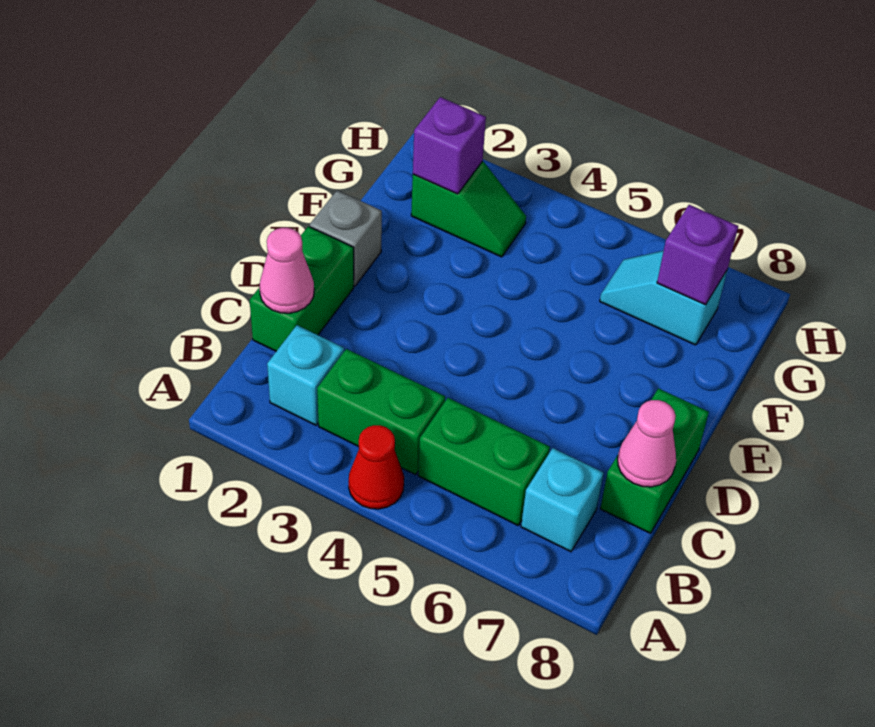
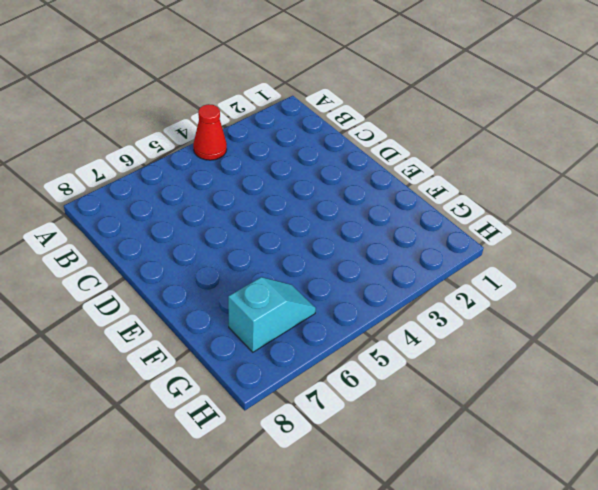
none -> cyan 1x1 brick [267,325,344,425]
none -> green 1x2 brick [317,349,445,475]
none -> green 1x2 brick [418,398,550,525]

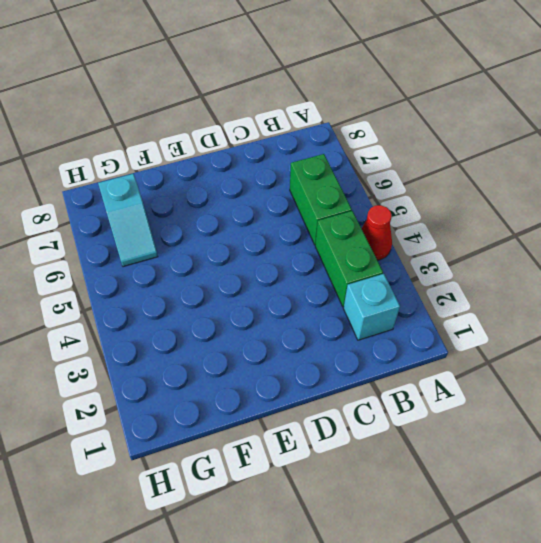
none -> cyan 1x1 brick [521,448,604,552]
none -> green 1x2 brick [250,226,354,351]
none -> green 1x2 brick [600,388,709,533]

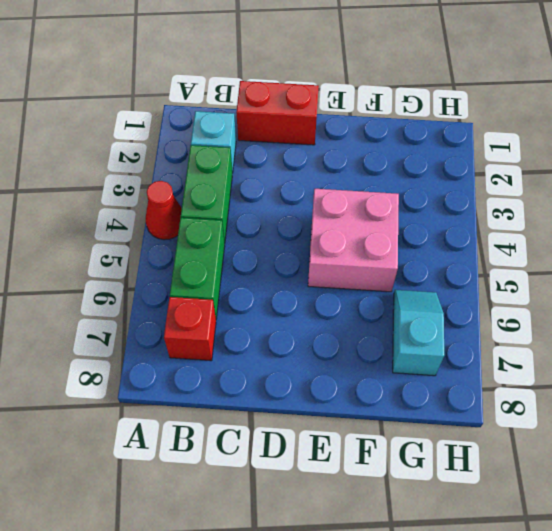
red 1x1 brick [164,297,216,361] -> cyan 1x1 brick [521,448,604,552]
red 1x2 brick [236,81,319,145] -> green 1x2 brick [250,226,354,351]
pink 2x2 brick [308,189,399,292] -> none
none -> green 1x2 brick [600,388,709,533]
none -> grey 1x1 brick [310,190,382,286]
none -> green 1x2 slope [411,161,526,257]

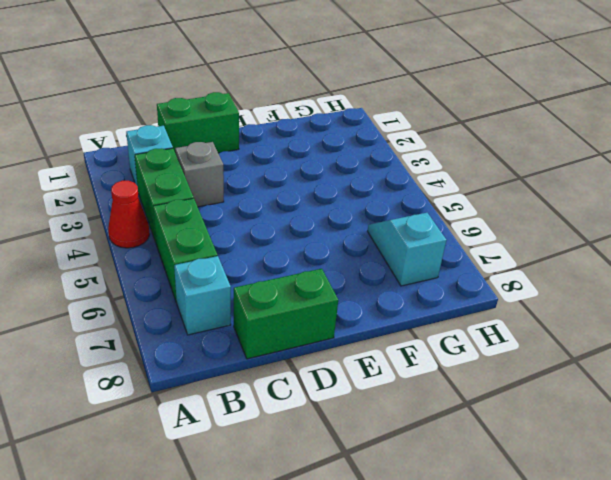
grey 1x1 brick [175,142,224,207] -> grey 1x1 brick moved to [310,190,382,286]
none -> green 1x2 slope [411,161,526,257]
none -> pink 1x1 cone [260,228,314,313]
none -> pink 1x1 cone [618,400,676,487]

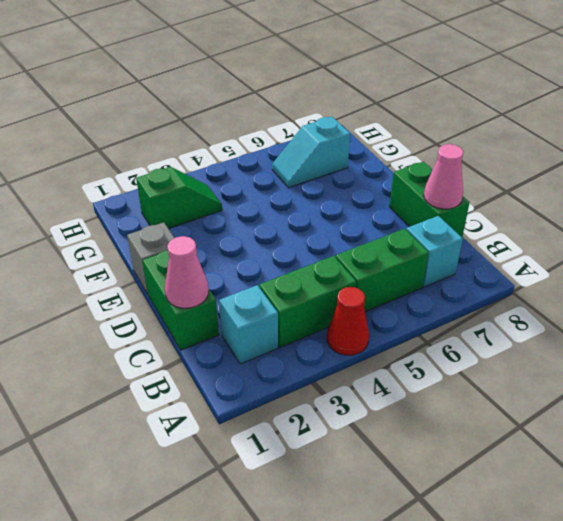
none -> purple 1x1 brick [413,97,486,194]
none -> purple 1x1 brick [657,205,738,305]

